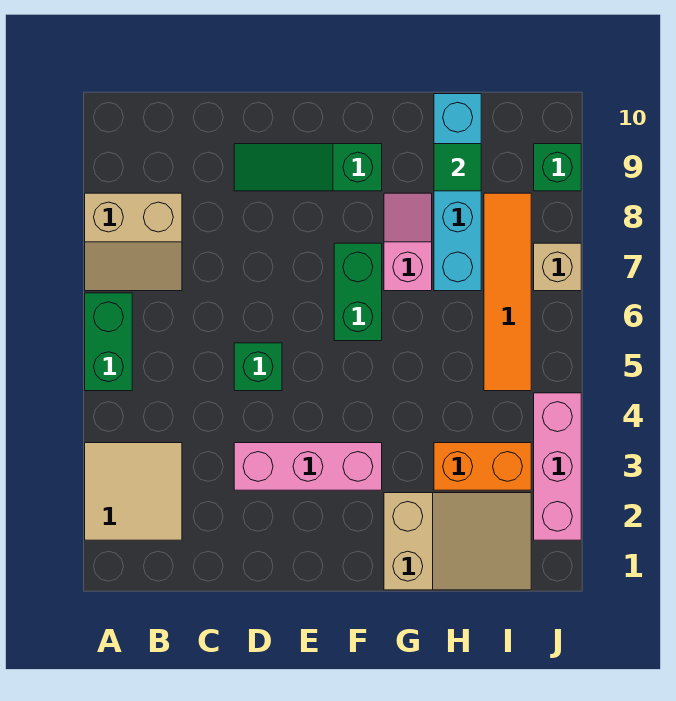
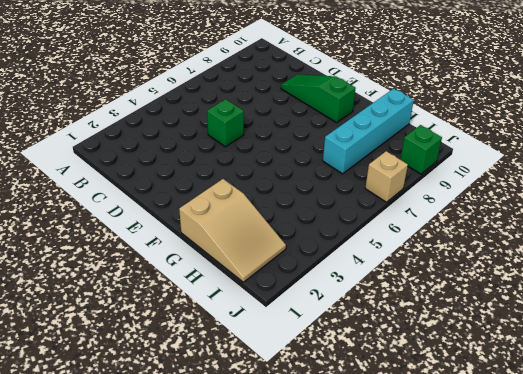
none -> tan 2x2 tile [85,443,182,540]
none -> green 1x2 brick [85,293,132,391]
none -> tan 2x2 slope [85,193,182,291]

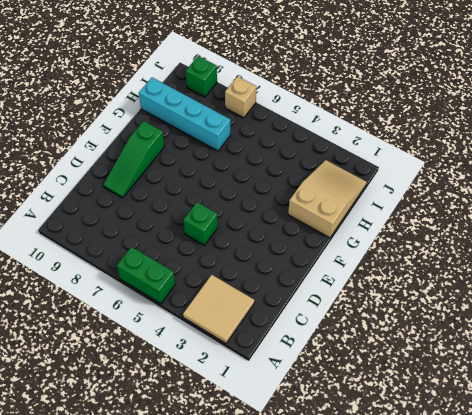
none -> tan 2x2 slope [85,193,182,291]
none -> pink 1x3 brick [234,443,382,490]
none -> green 1x2 brick [334,243,382,341]

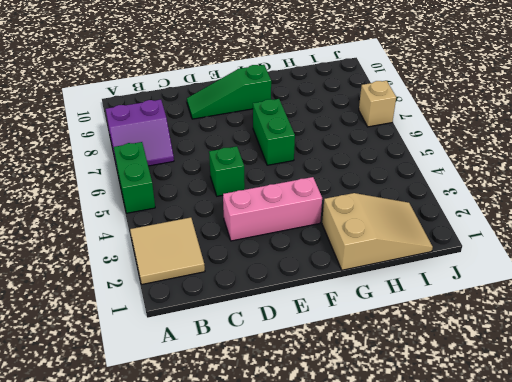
purple 2x2 slope [106,100,174,166] -> tan 2x2 slope [85,193,182,291]
none -> pink 1x2 slope [384,193,432,291]
none -> orange 1x2 brick [434,443,531,490]
none -> cyan 1x4 brick [434,94,481,291]

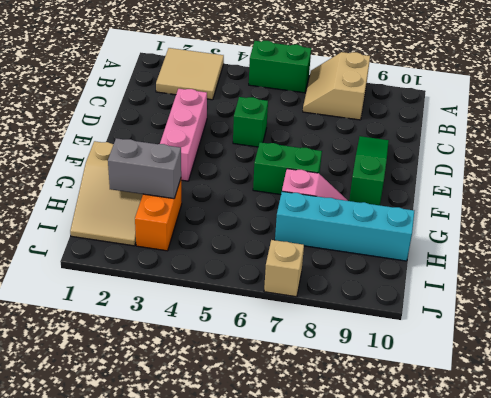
grey 1x2 brick [108,138,181,199] -> none
none -> orange 1x4 tile [484,193,531,391]
none -> pink 1x3 brick [534,393,581,540]
none -> green 1x1 brick [534,144,581,191]

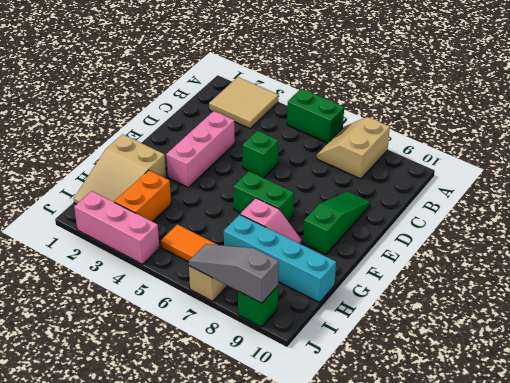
grey 1x3 slope [189,244,279,303] -> none
none -> green 1x1 tile [434,144,481,191]

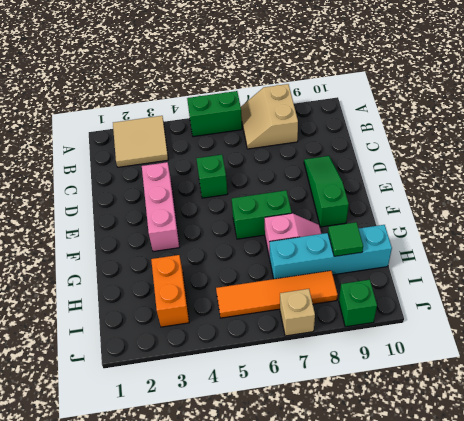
none -> tan 2x3 slope [384,493,531,590]
none -> pink 1x3 brick [534,393,581,540]

